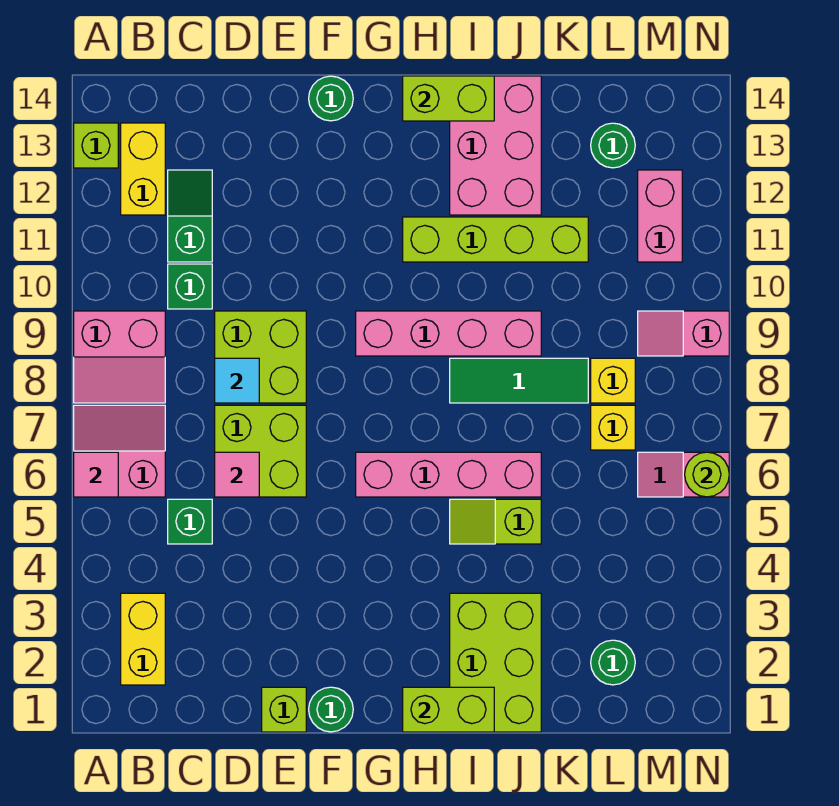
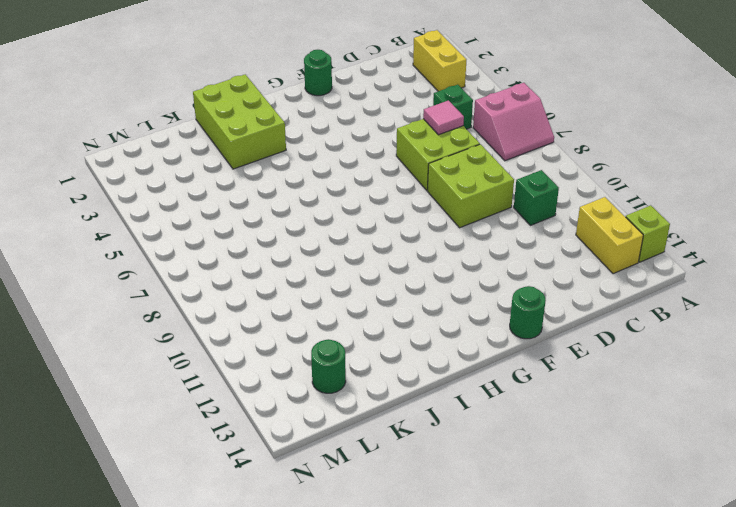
none -> pink 2x2 slope [74,311,165,403]
none -> green 1x2 slope [168,170,212,262]
none -> lime 1x1 brick [262,687,306,732]
none -> pink 1x4 brick [356,452,541,497]

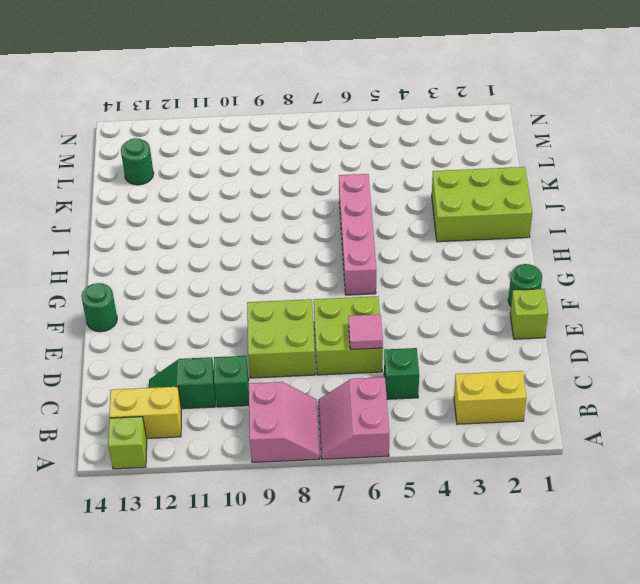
none -> pink 1x4 brick [356,311,541,356]
none -> lime 1x4 brick [403,217,588,262]
none -> lime 1x2 slope [450,499,541,544]
none -> green 1x3 tile [450,358,588,403]

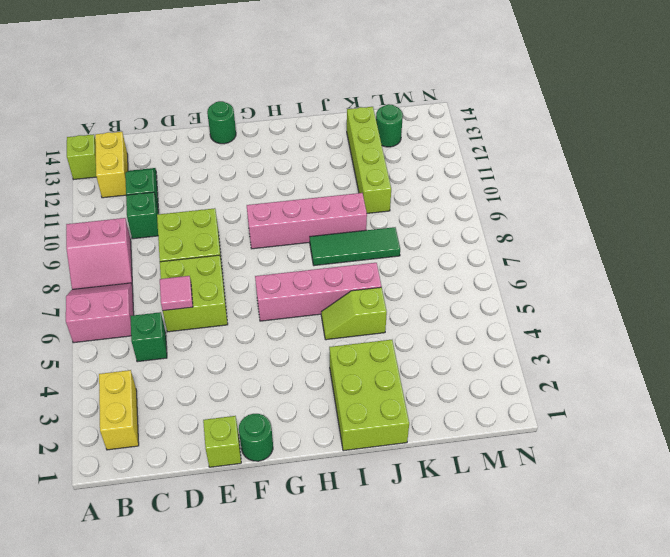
lime 1x4 brick [347,107,391,213] -> lime 1x4 brick turned to [403,217,588,262]
none -> pink 2x3 brick [450,76,541,215]
none -> green 1x1 round brick [591,640,635,685]
none -> yellow 1x1 brick [591,405,635,450]
none -> yellow 1x1 brick [591,358,635,403]

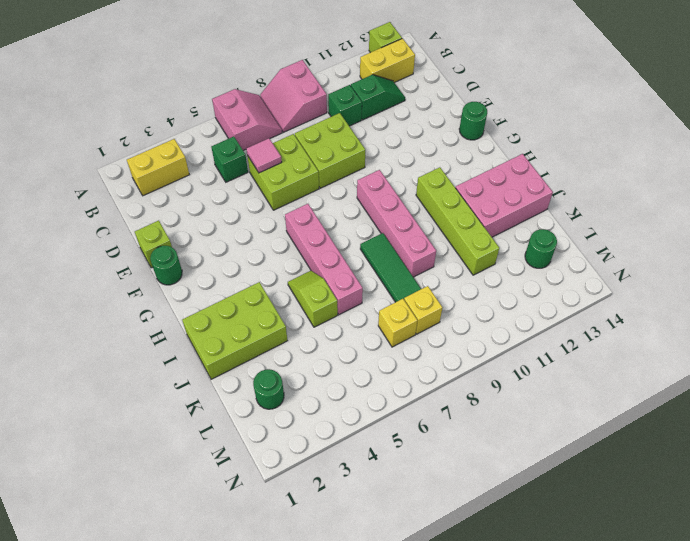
none -> pink 1x2 slope [638,452,729,497]
none -> pink 1x2 slope [638,311,729,356]
none -> pink 1x2 brick [638,170,682,262]
none -> pink 1x1 tile [74,452,118,497]

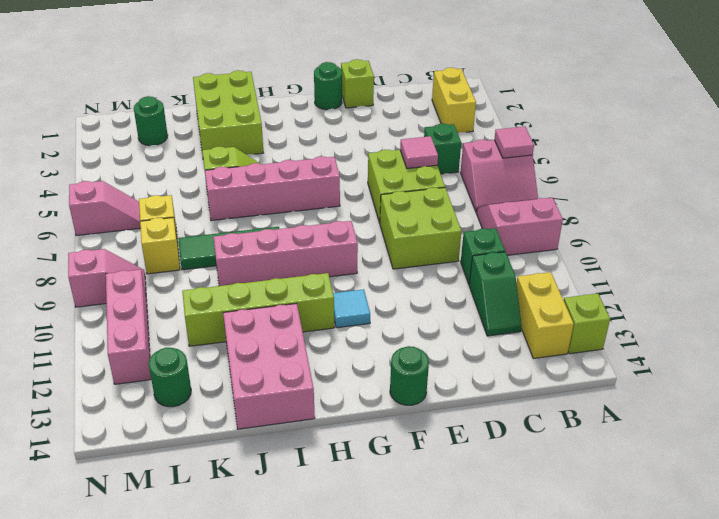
cyan 1x1 tile [333,289,370,328] -> cyan 1x1 tile moved to [215,358,259,403]
pink 1x3 brick [106,270,151,384] -> pink 1x2 brick [638,170,682,262]
none -> lime 1x2 brick [403,687,494,732]
none -> lime 1x2 brick [403,76,494,121]
none -> lime 1x1 round brick [685,452,729,497]

